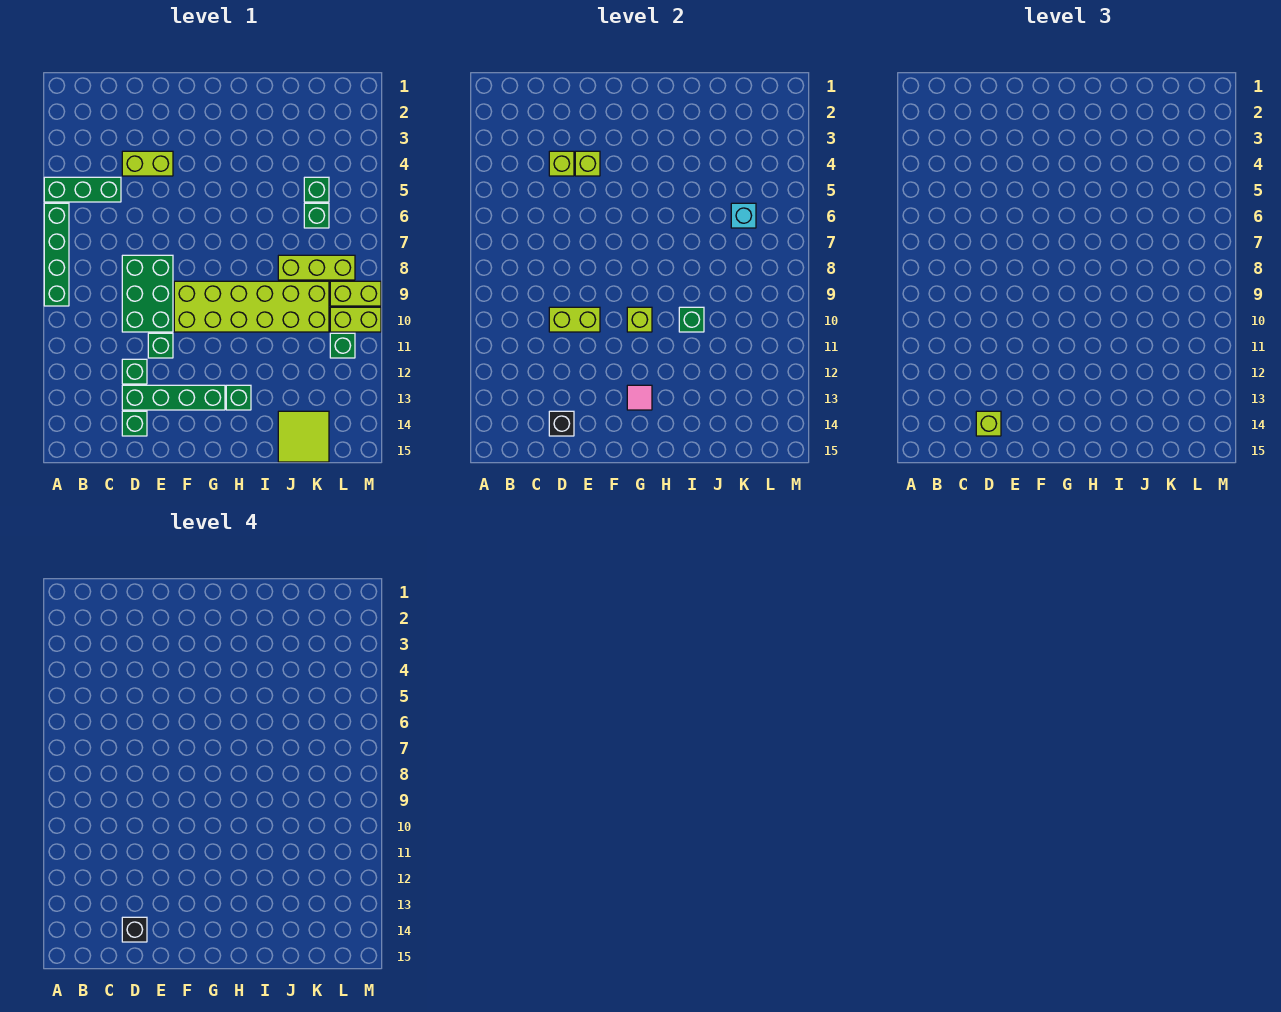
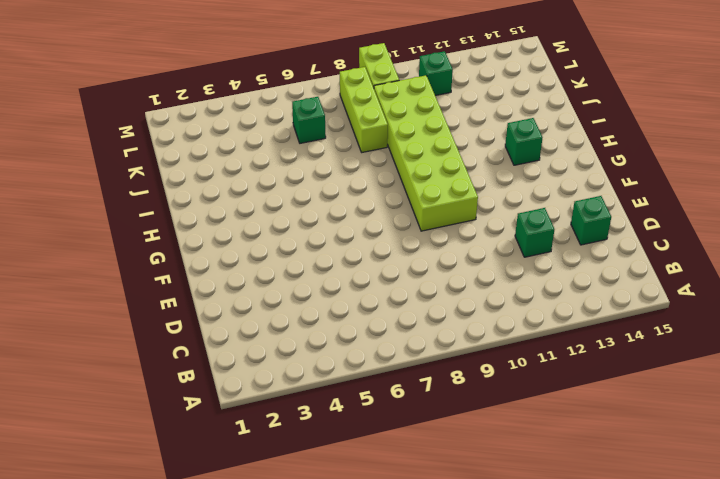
none -> green 1x3 brick [44,177,121,202]
none -> green 1x4 brick [44,203,69,306]
none -> lime 1x2 brick [122,151,173,176]

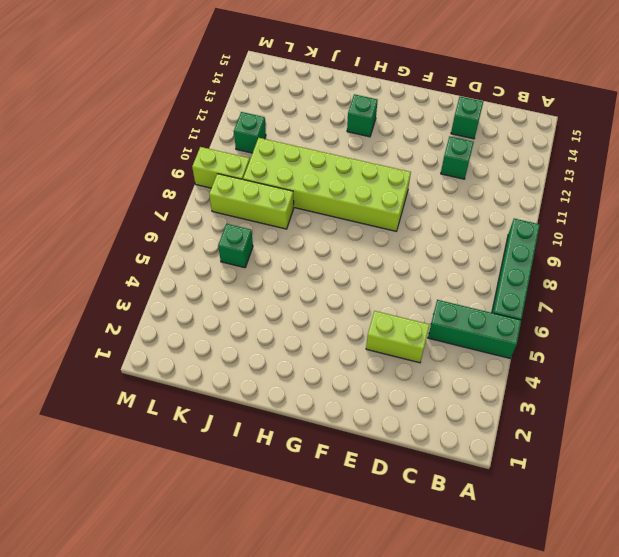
none -> green 2x3 brick [122,255,173,332]
none -> green 1x4 brick [122,385,225,410]
none -> green 1x1 brick [148,333,173,358]

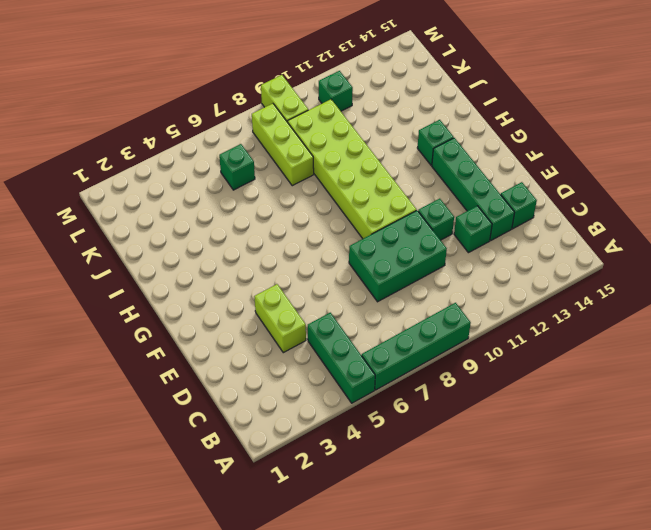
none -> lime 2x2 tile [278,411,329,462]
none -> green 1x1 brick [304,177,329,202]
none -> lime 1x2 brick [330,307,381,332]

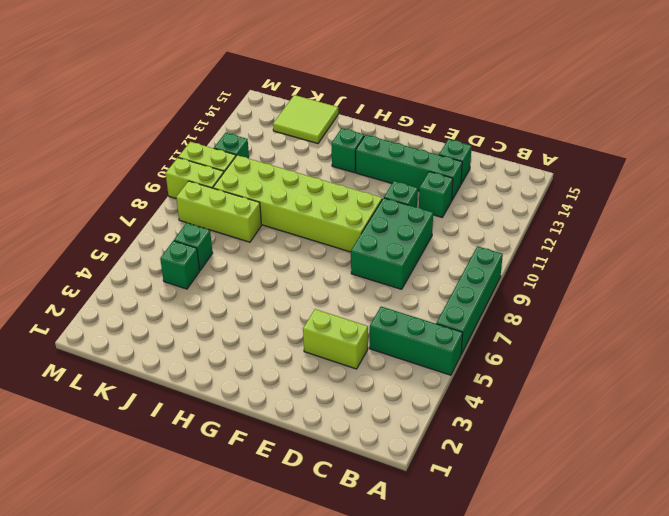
none -> lime 1x1 brick [549,151,574,176]
none -> lime 1x2 brick [549,307,600,332]
none -> black 1x1 brick [549,411,574,436]

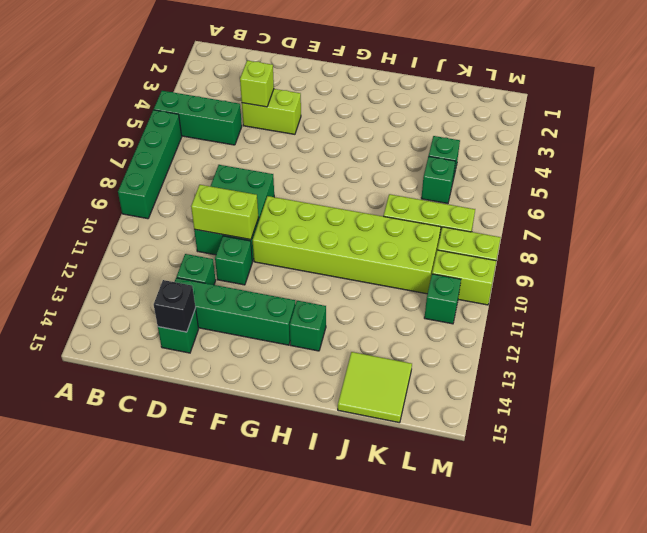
none -> lime 1x1 brick [575,151,600,176]
none -> lime 1x1 brick [627,307,652,332]
none -> pink 1x1 tile [627,385,652,410]

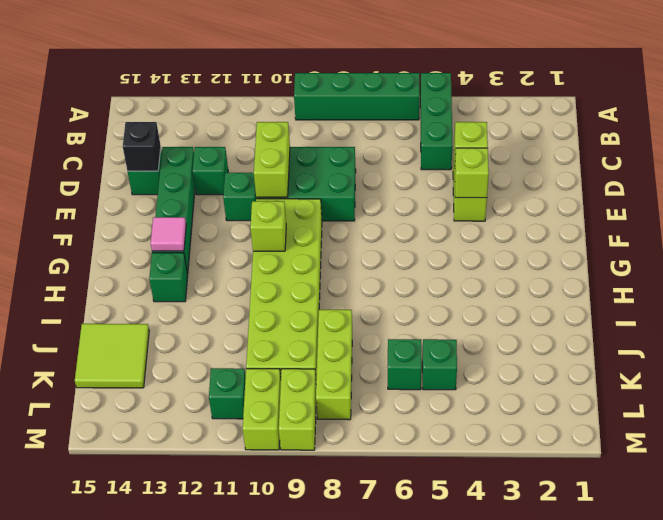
none -> green 1x1 brick [679,307,704,332]
none -> cyan 1x1 brick [731,203,756,228]
none -> lime 1x1 brick [976,411,1001,436]

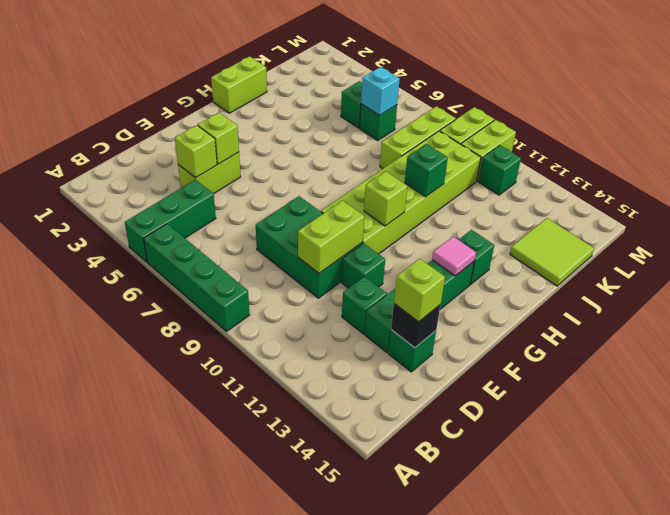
lime 1x2 brick [211,56,267,113] -> none
none -> black 1x1 brick [122,917,147,942]

